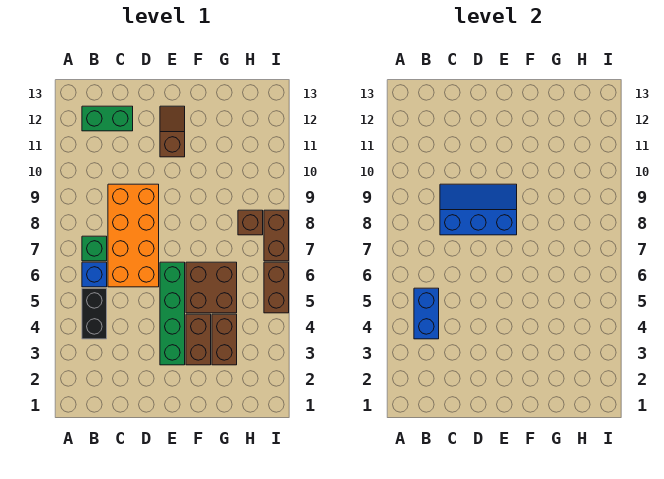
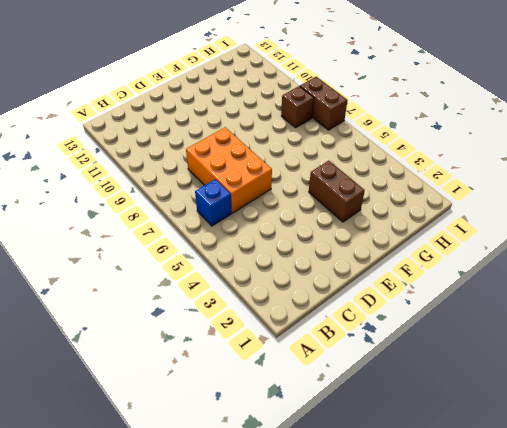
orange 2x3 brick [186,127,272,213] -> orange 2x4 brick [108,184,159,287]
none -> black 1x2 brick [82,288,107,339]
none -> green 1x1 brick [82,236,107,261]
none -> green 1x2 brick [82,106,133,131]

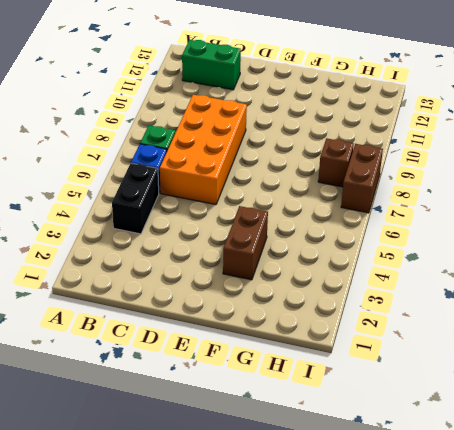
none -> green 1x4 brick [160,262,185,365]
none -> brown 1x2 slope [160,106,185,157]
none -> brown 2x2 brick [186,262,237,313]

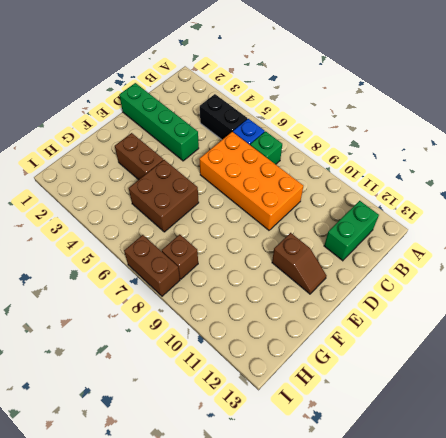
green 1x4 brick [119,83,199,161] -> green 1x4 brick moved to [160,262,185,365]
none -> brown 1x2 brick [212,314,237,365]
none -> brown 1x2 brick [264,262,289,313]
none -> blue 1x2 brick [414,288,439,339]

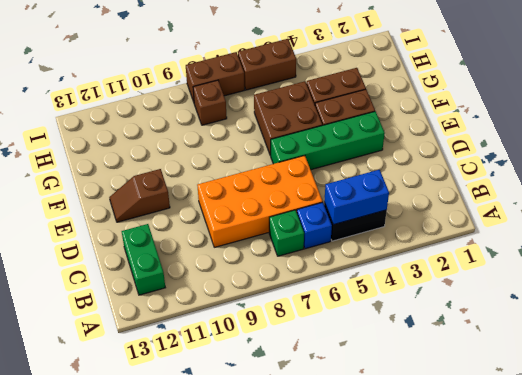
none -> blue 2x3 slope [440,184,517,235]

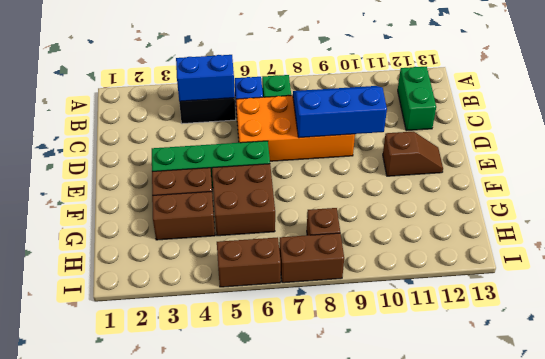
blue 2x3 slope [293,86,387,138] -> blue 2x3 slope turned to [440,184,517,235]

